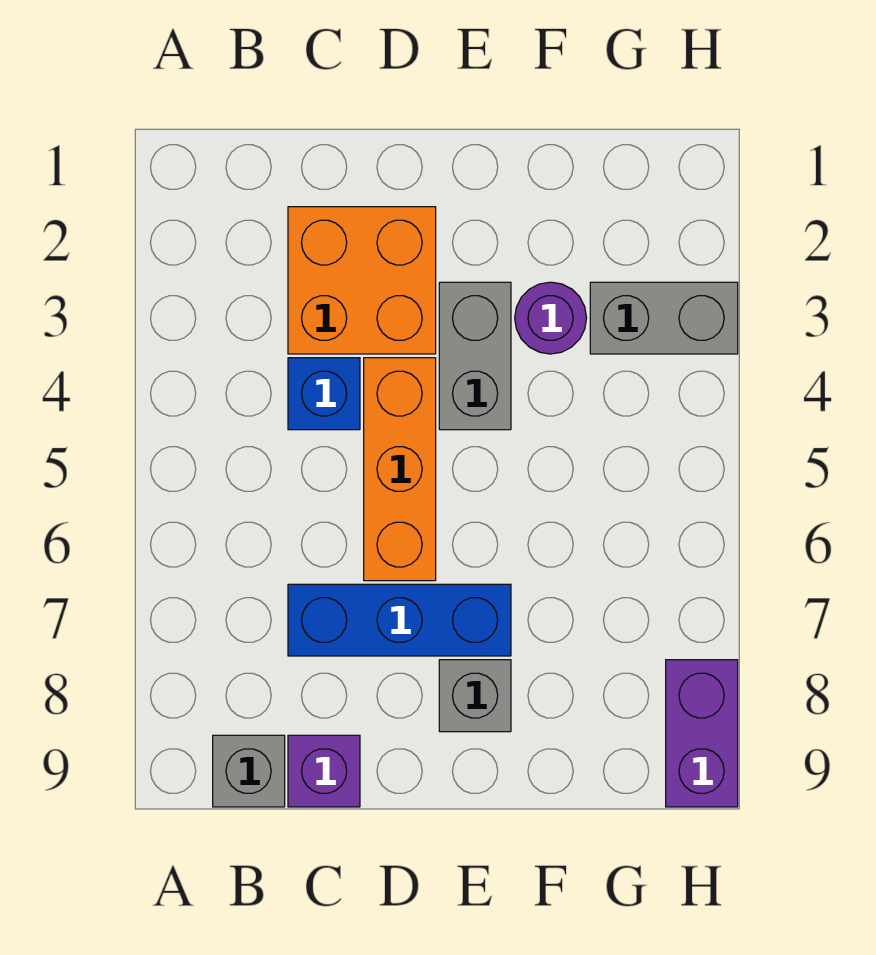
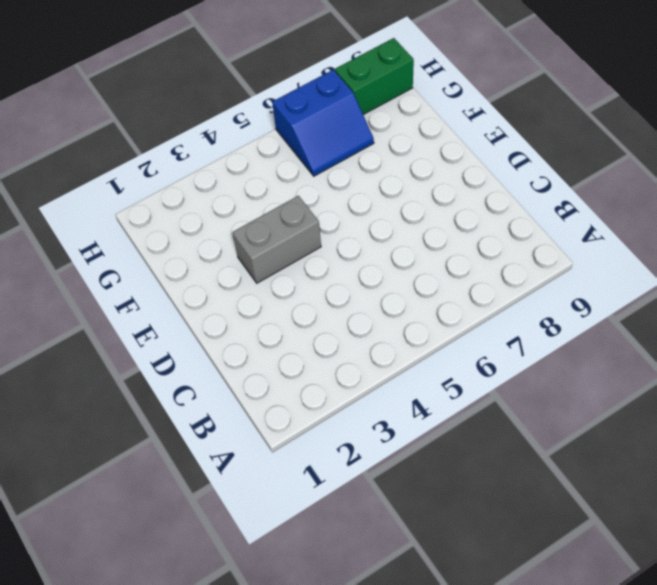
blue 2x2 slope [272,70,374,176] -> none
green 1x2 brick [335,38,414,115] -> purple 1x2 brick [666,660,738,807]
none -> grey 1x1 brick [213,735,285,807]
none -> orange 2x2 brick [288,207,436,354]

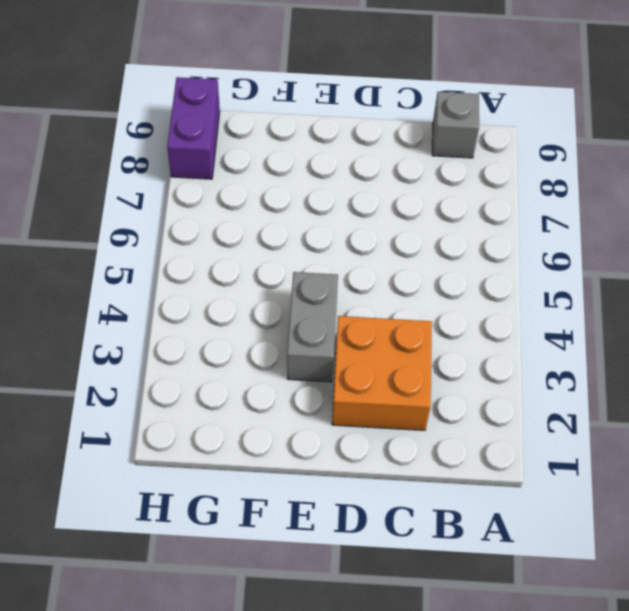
none -> blue 1x1 brick [288,358,360,430]
none -> blue 1x3 brick [288,584,511,656]

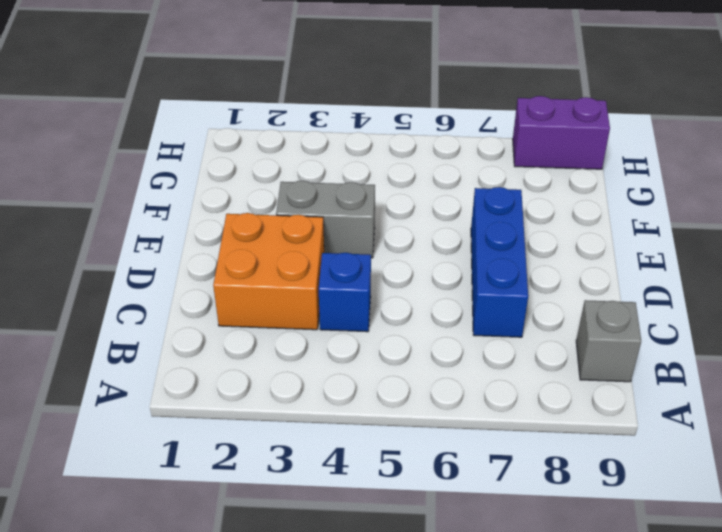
none -> purple 1x1 brick [288,735,360,807]
none -> orange 1x3 brick [364,358,436,581]

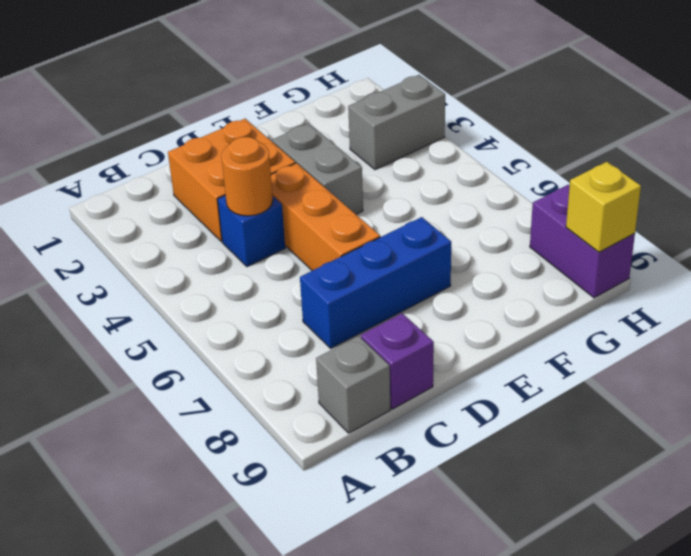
orange 1x1 round brick [221,137,273,216] -> none
yellow 1x1 brick [566,162,641,252] -> none
none -> grey 1x1 brick [439,660,511,732]
none -> purple 1x1 round brick [515,282,586,354]

